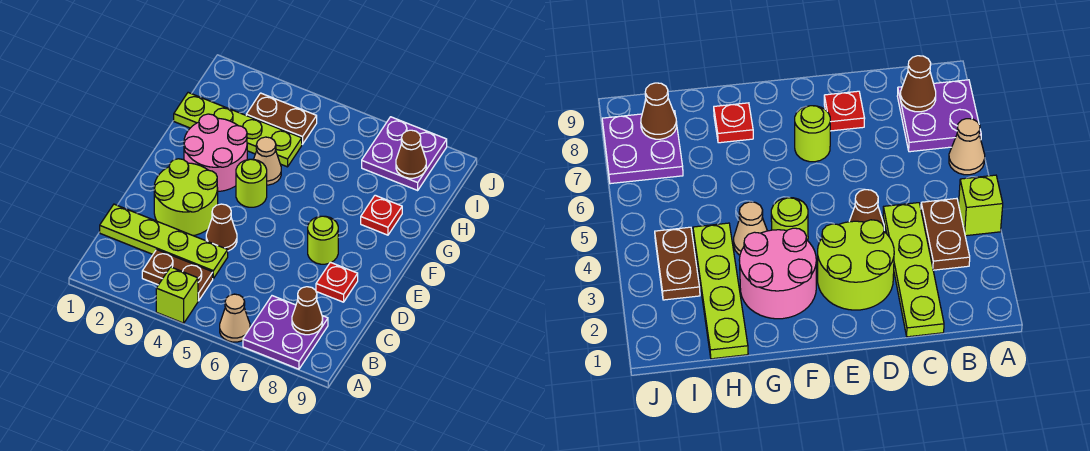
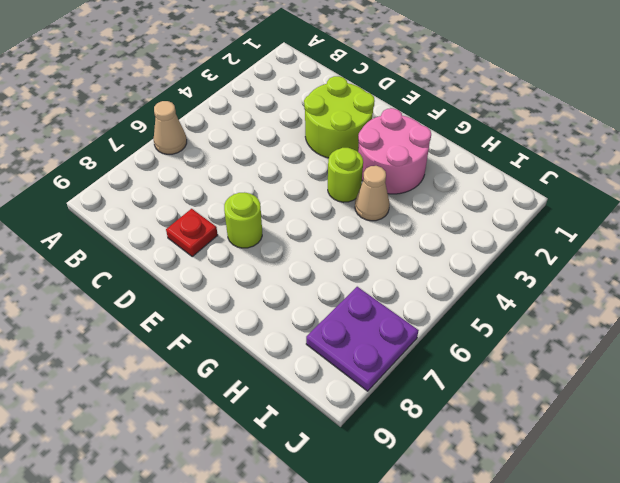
none -> lime 1x1 brick [156,267,198,323]
none -> purple 2x2 plate [243,296,328,369]
none -> brown 1x2 plate [142,250,213,301]

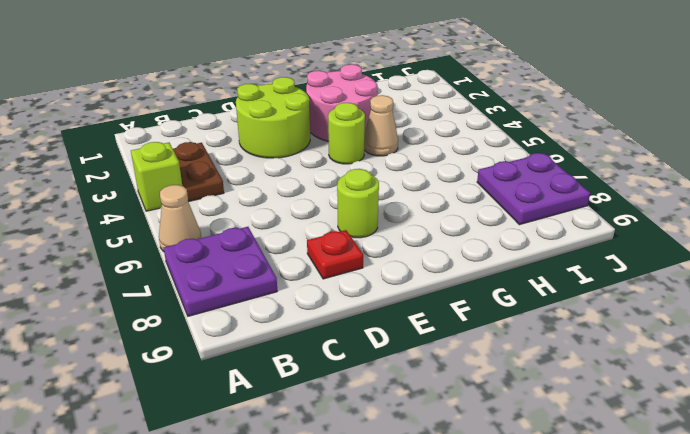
none -> lime 1x4 plate [100,204,228,278]
none -> brown 1x1 cone [206,204,237,251]
none -> red 1x1 plate [361,195,402,235]

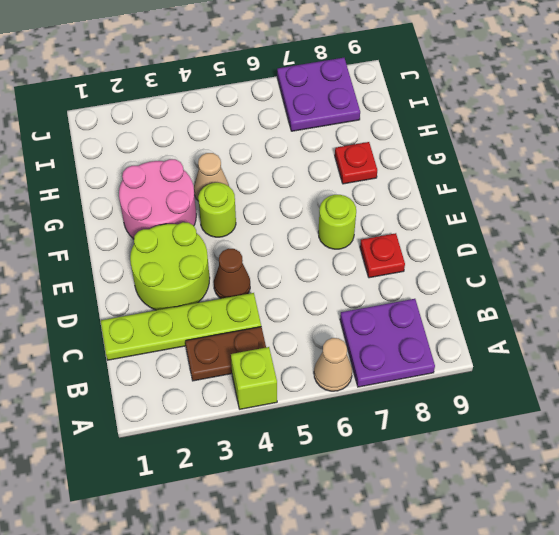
none -> lime 1x4 plate [174,93,302,167]
none -> brown 1x2 plate [246,93,317,144]
none -> brown 1x1 cone [292,287,323,335]

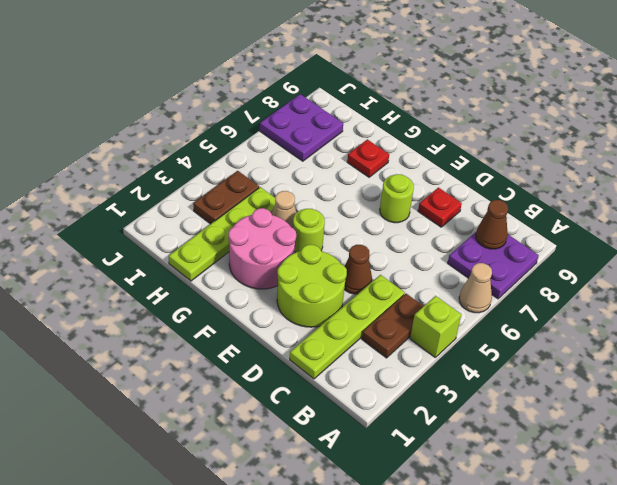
none -> brown 1x1 cone [396,130,426,178]

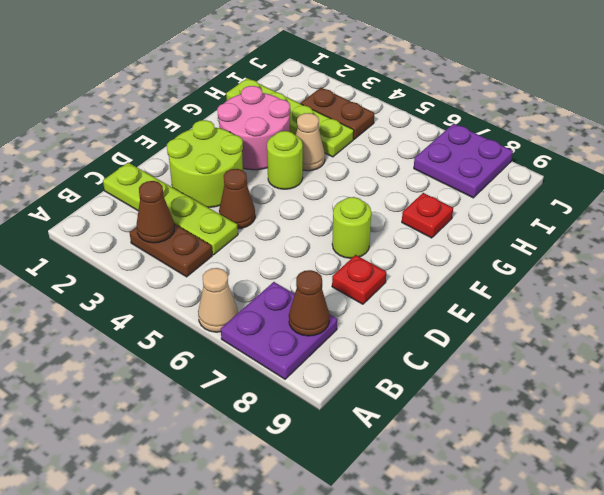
brown 1x1 cone [137,181,174,243] -> brown 1x1 cone moved to [396,130,426,178]
none -> lime 1x1 brick [156,267,198,323]

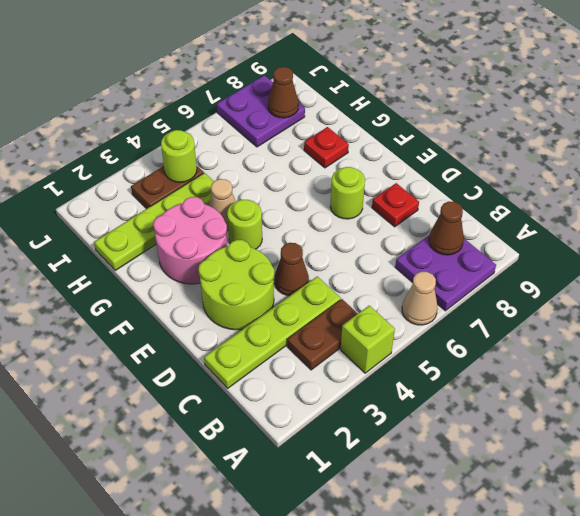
lime 1x1 round brick [161,130,197,182] -> none

